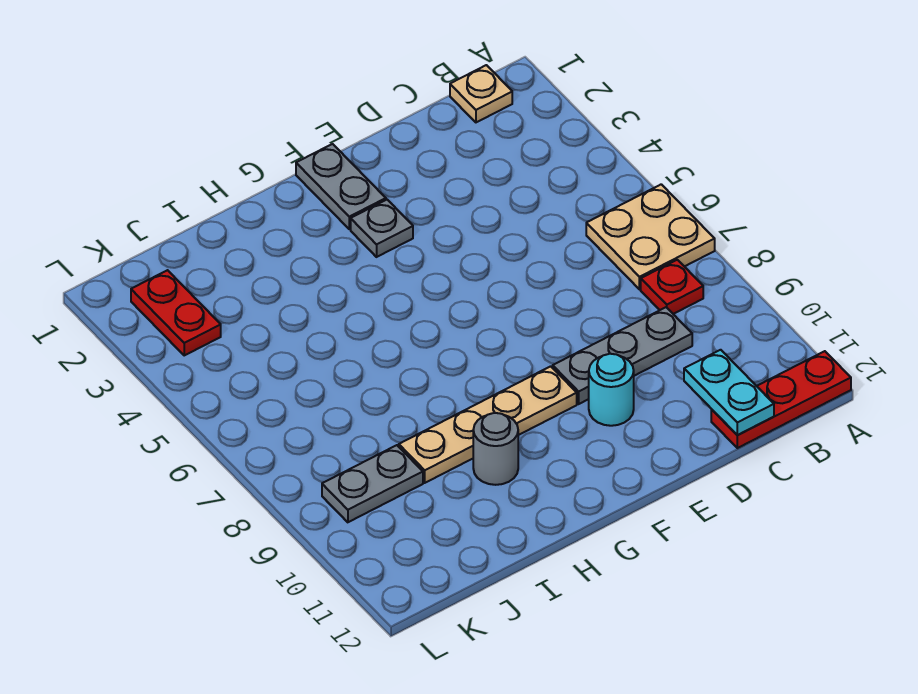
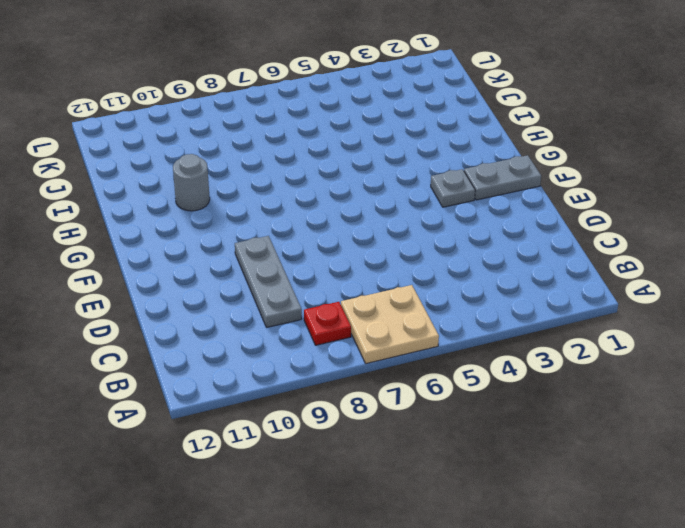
none -> red 1x3 plate [711,351,851,448]
none -> tan 1x1 plate [450,65,512,122]
none -> cyan 1x1 round brick [589,354,634,426]

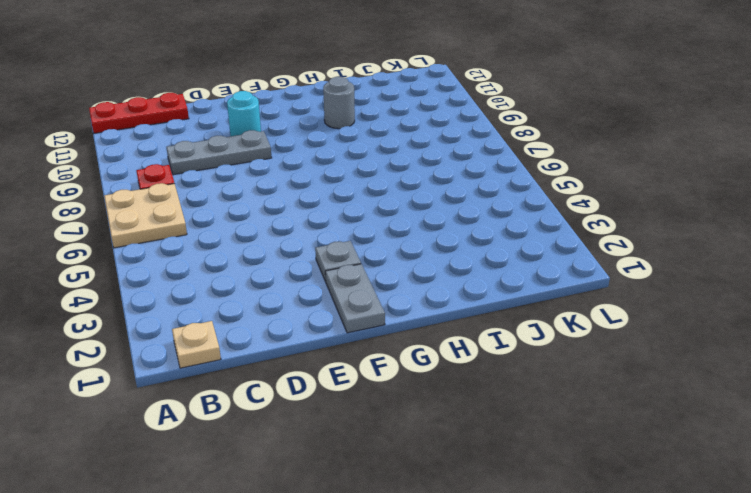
none -> tan 1x4 plate [399,366,577,483]
none -> grey 1x2 plate [322,445,423,522]
none -> red 1x2 plate [131,270,221,355]

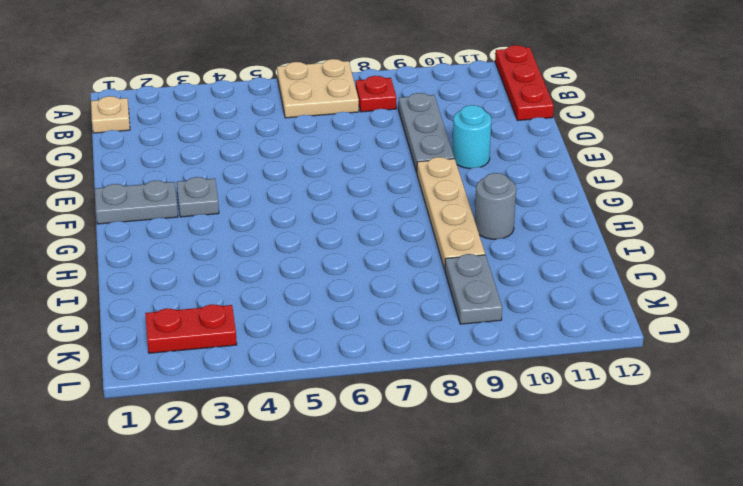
none -> cyan 1x2 plate [684,350,774,435]

